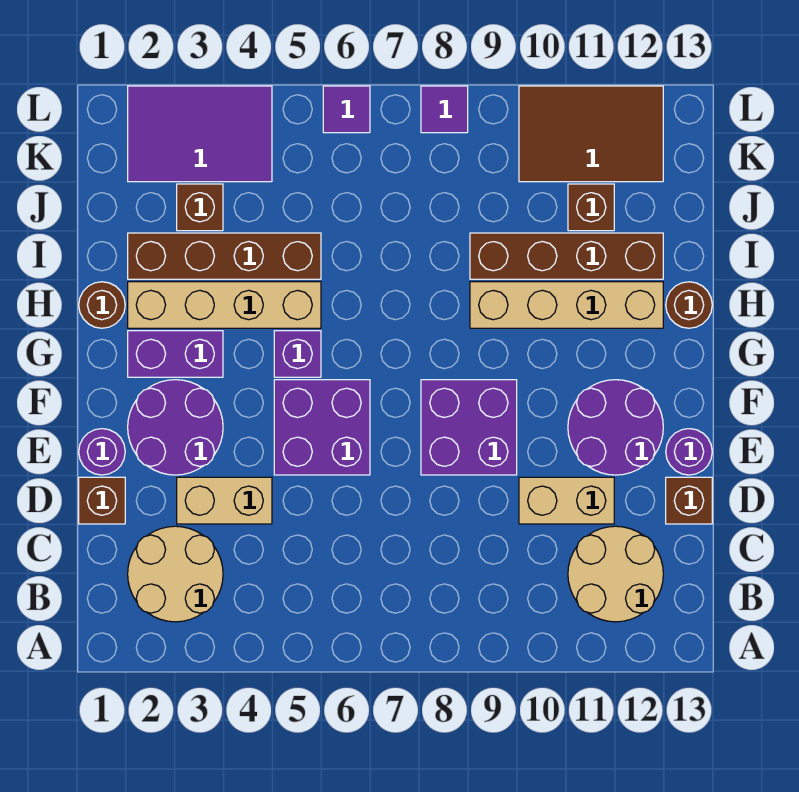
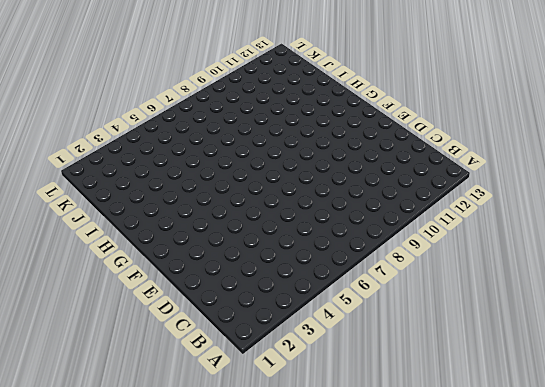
none -> tan 2x2 round brick [128,526,223,622]
none -> tan 2x2 round brick [568,526,663,622]
none -> brown 1x1 brick [79,477,125,524]

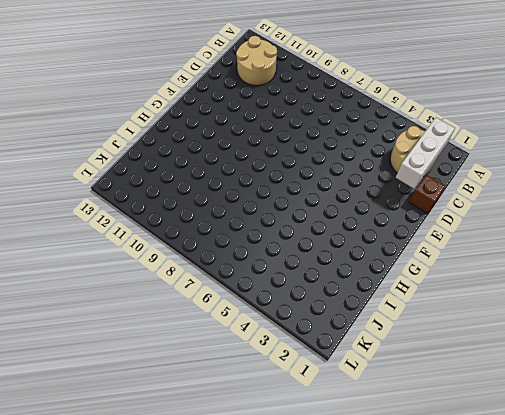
white 1x3 brick [396,118,455,189] -> none
none -> tan 1x2 brick [177,477,272,524]
none -> tan 1x2 brick [519,477,614,524]
none -> brown 1x1 brick [666,477,712,524]

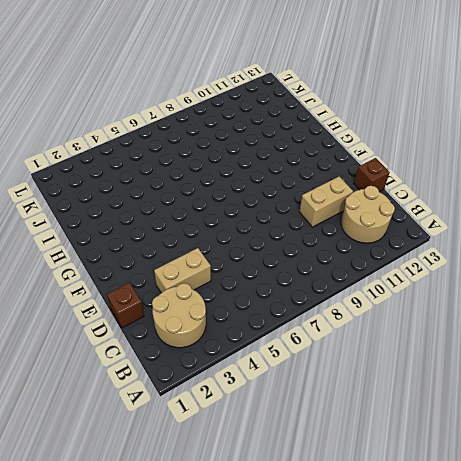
none -> purple 1x1 round brick [79,429,125,475]
none -> purple 2x2 round brick [128,380,223,475]
none -> purple 2x2 brick [274,380,370,475]

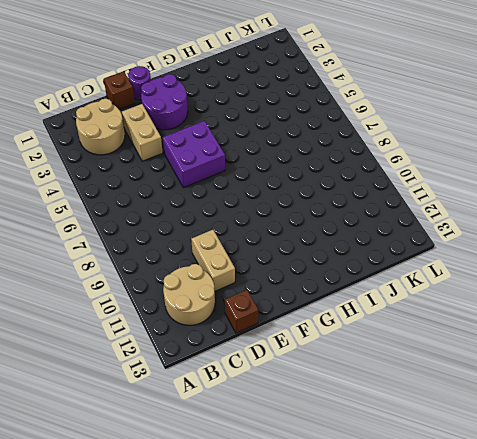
none -> purple 2x2 brick [421,380,517,475]
none -> purple 2x2 round brick [568,380,663,475]
none -> purple 1x1 round brick [666,429,712,475]

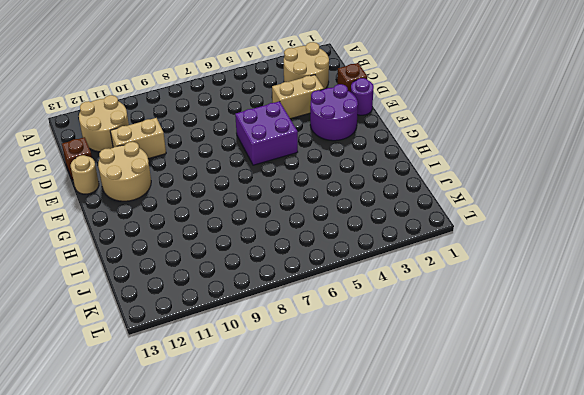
tan 2x2 round brick [98,142,151,201] -> purple 2x2 round brick [568,380,663,475]
tan 1x1 round brick [71,155,99,194] -> purple 1x1 round brick [666,429,712,475]
none -> purple 2x2 brick [421,380,517,475]
none -> purple 1x2 brick [128,331,223,377]
none -> purple 1x1 brick [274,331,321,377]

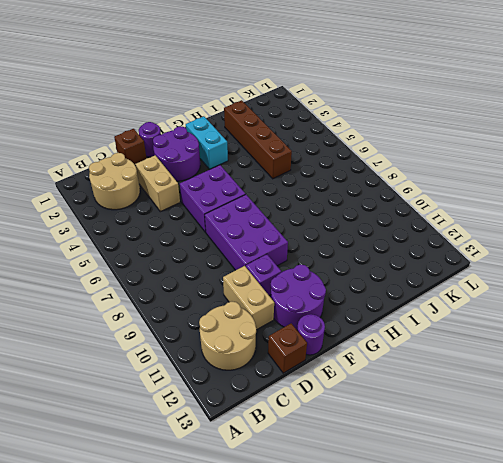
purple 2x3 brick [205,194,288,270] -> purple 2x2 brick [421,380,517,475]
purple 1x1 brick [246,254,281,295] -> purple 1x1 brick moved to [274,331,321,377]
cyan 1x2 brick [186,116,228,169] -> purple 1x2 brick [128,331,223,377]
none -> brown 1x1 round brick [79,282,125,328]
none -> tan 1x4 brick [128,282,321,328]
none -> tan 1x4 brick [470,282,663,328]

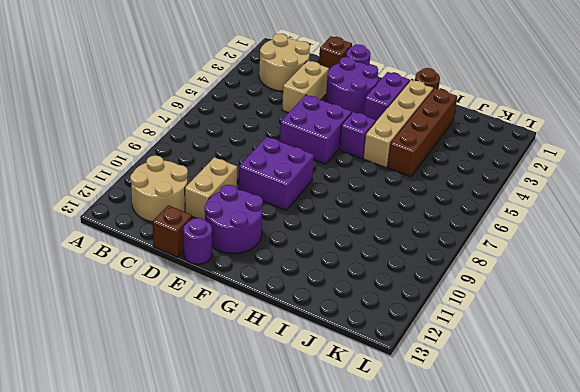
none -> tan 1x4 brick [470,282,663,328]
none -> brown 1x1 round brick [666,282,712,328]
none -> brown 1x4 brick [470,233,663,279]

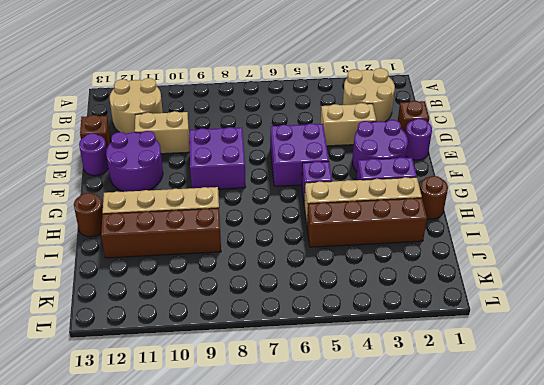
none -> brown 1x1 brick [177,184,223,231]
none -> brown 1x1 brick [568,184,614,231]
none -> purple 2x3 tile [128,86,272,182]

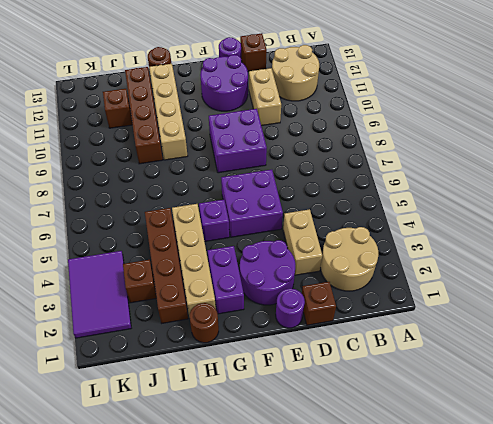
none -> brown 2x3 tile [519,86,663,182]
none -> purple 1x1 tile [323,86,370,133]
none -> purple 1x1 tile [421,86,468,133]

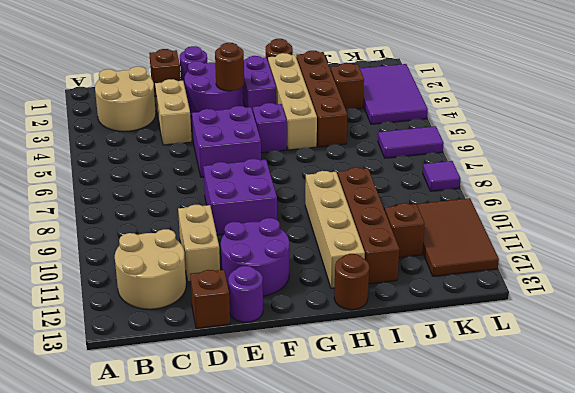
brown 1x1 round brick [215,43,244,91] -> none
purple 1x2 tile [378,126,444,158] -> purple 1x1 tile [323,86,370,133]

